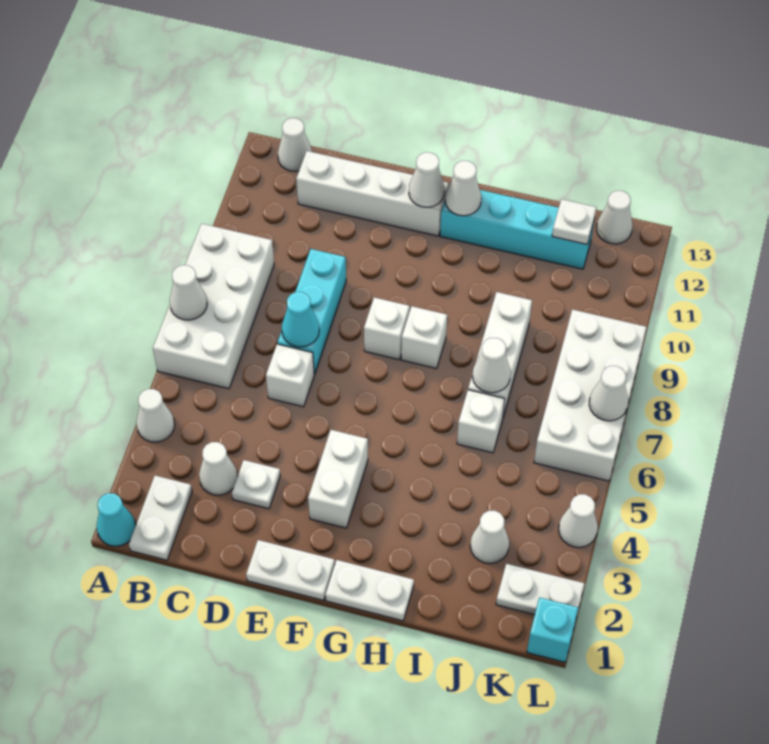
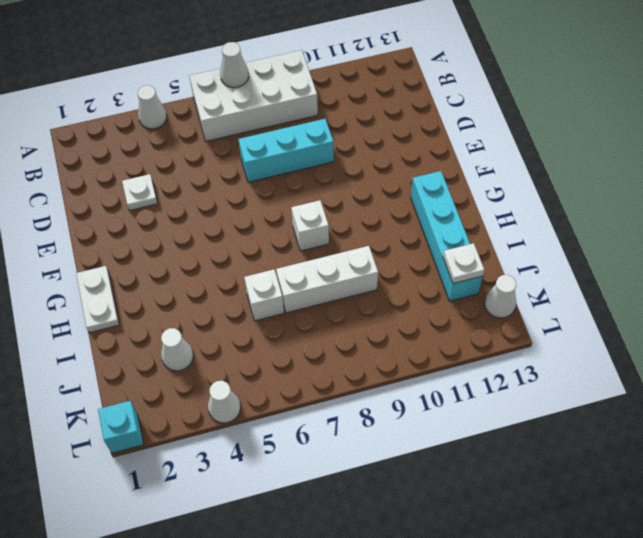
none -> cyan 1x1 cone [97,493,136,546]
none -> white 1x2 plate [129,476,192,560]
none -> white 1x1 cone [278,118,312,172]
none -> white 1x1 cone [199,442,237,495]

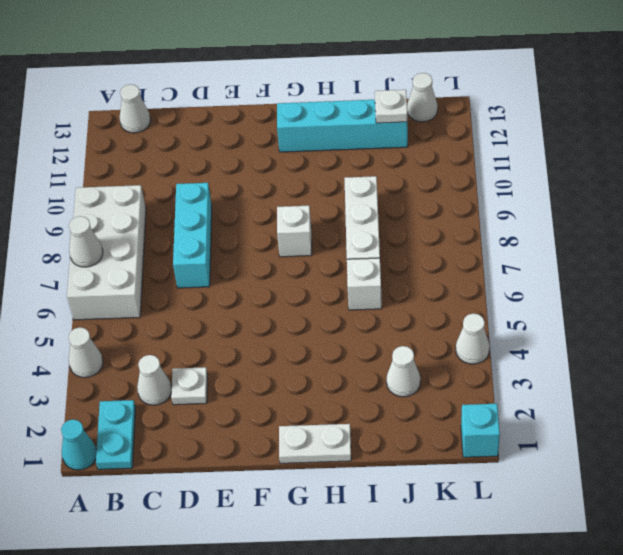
cyan 1x2 plate [96,400,136,469] -> white 1x2 plate [129,476,192,560]
none -> white 1x4 brick [296,151,448,236]
none -> white 1x1 brick [266,344,314,407]
none -> white 1x2 plate [246,540,335,600]
none -> white 1x2 brick [308,430,368,528]

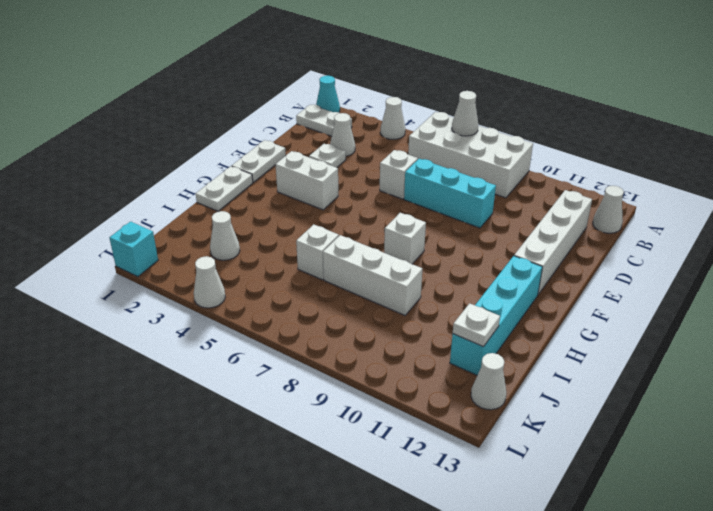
none -> white 1x1 brick [364,297,410,360]
none -> white 1x2 plate [496,564,585,615]
none -> white 2x4 brick [534,309,647,481]
none -> cyan 1x1 cone [282,292,319,347]

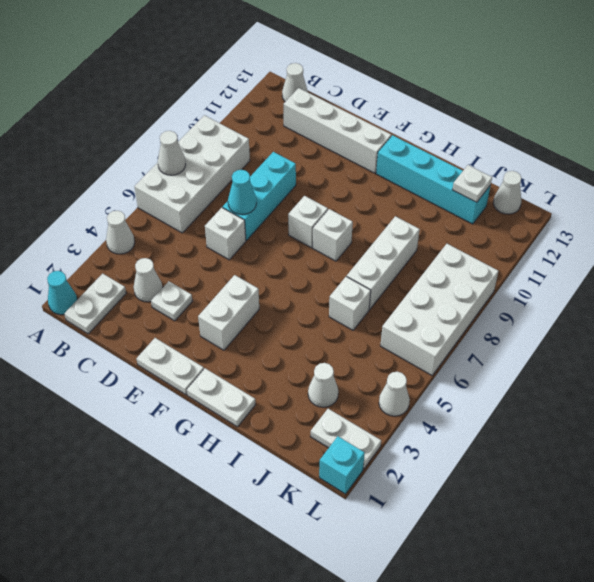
none -> white 1x1 cone [409,152,445,207]
none -> white 1x1 cone [445,161,481,216]
none -> white 1x1 cone [472,338,511,393]
none -> white 1x1 cone [589,366,628,421]

